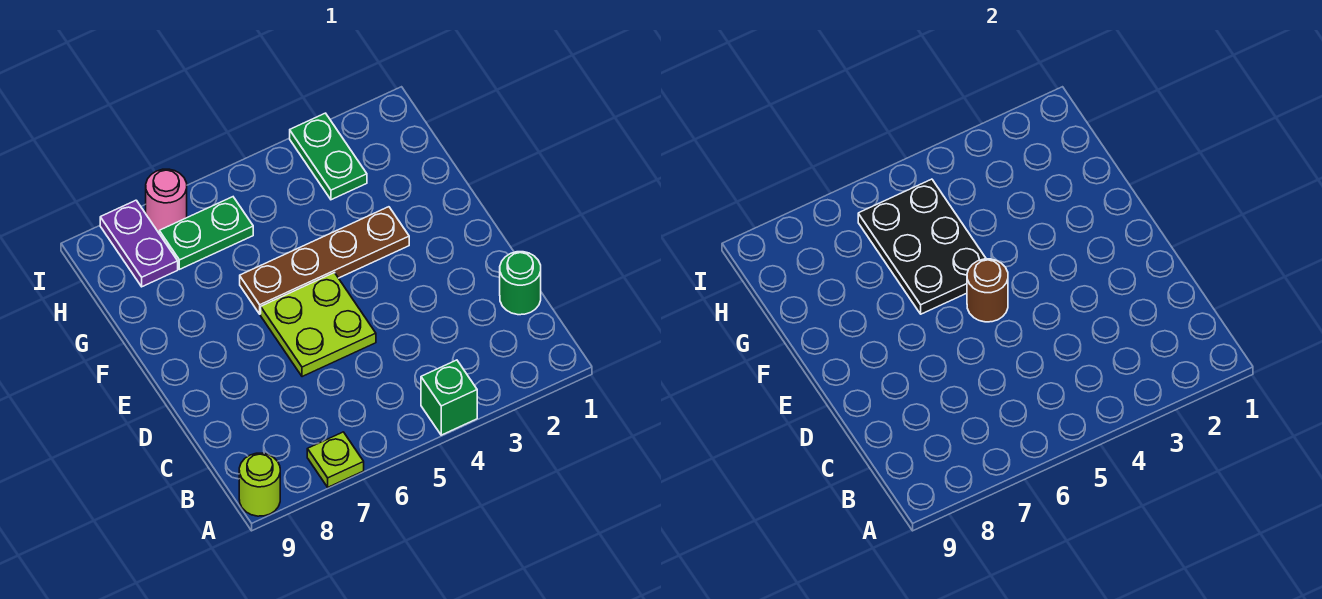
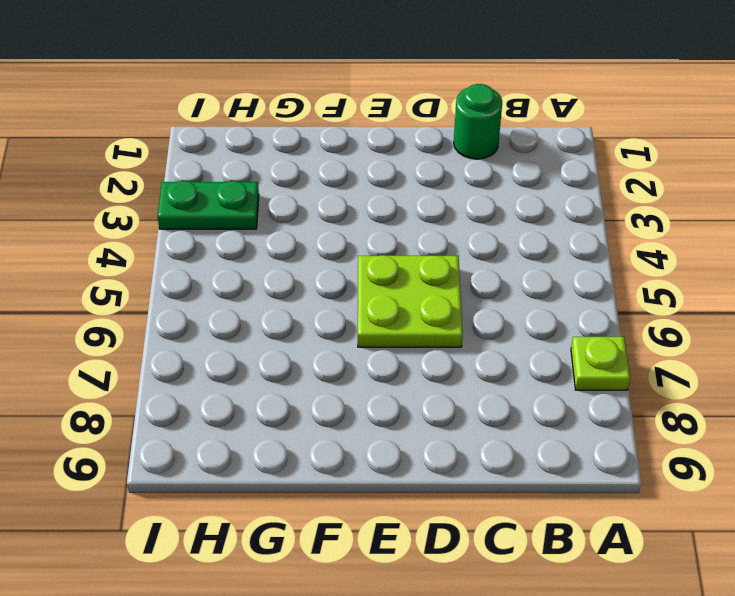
none -> green 1x1 brick [421,360,477,435]
none -> lime 1x1 round brick [239,453,280,516]
none -> brown 1x4 plate [240,207,409,314]

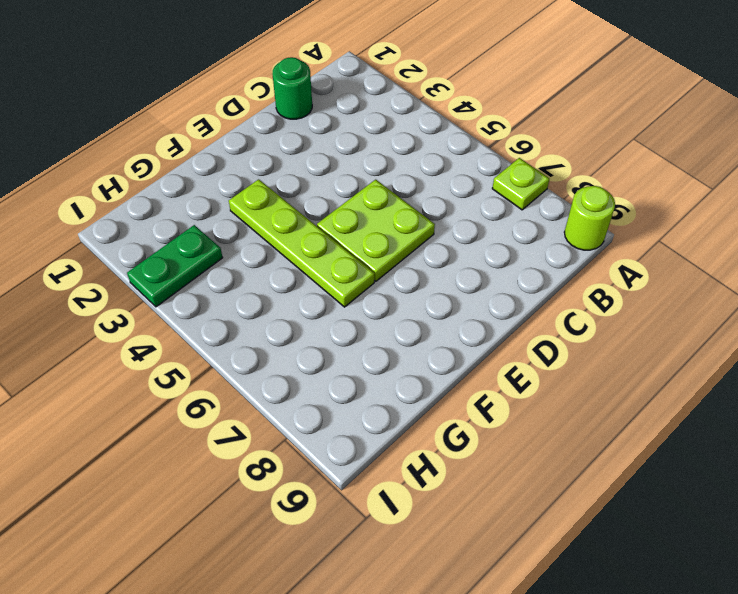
lime 1x4 plate [229,179,375,307] -> brown 1x4 plate [240,207,409,314]
none -> green 1x1 brick [421,360,477,435]
none -> green 1x2 plate [159,197,253,269]
none -> purple 1x2 plate [100,200,178,287]

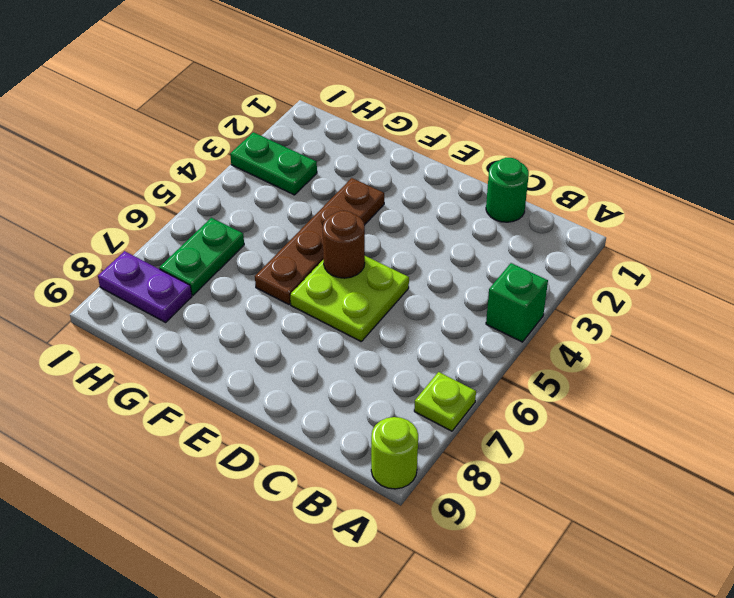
none -> pink 1x1 round brick [146,169,187,231]
none -> black 2x3 plate [858,179,986,314]

